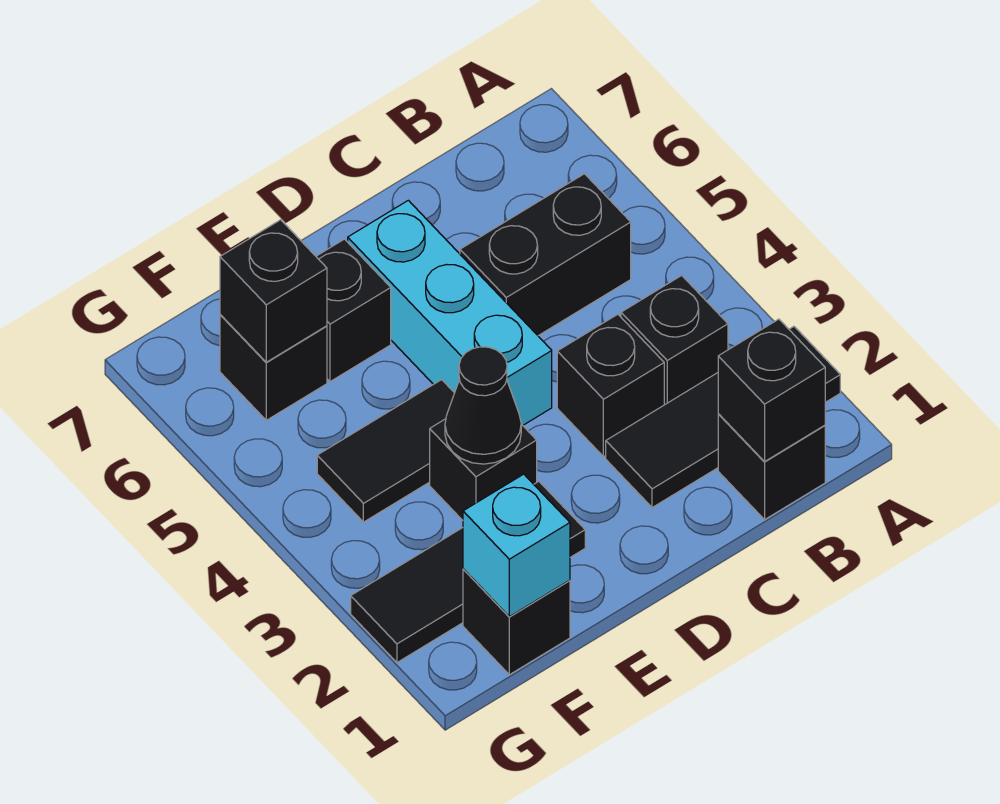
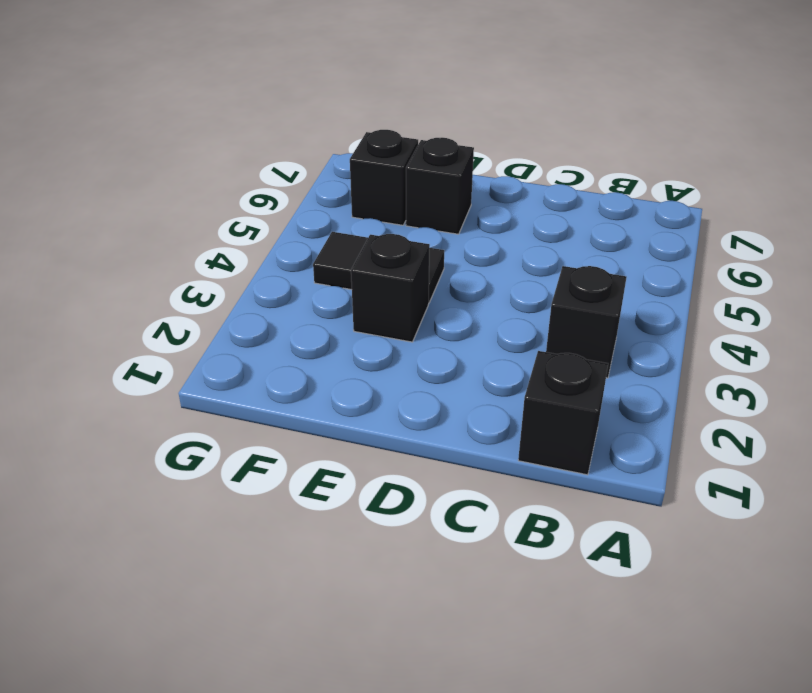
none -> black 1x3 tile [606,327,840,508]
none -> black 1x2 brick [460,174,631,336]
none -> black 1x1 brick [557,314,664,457]

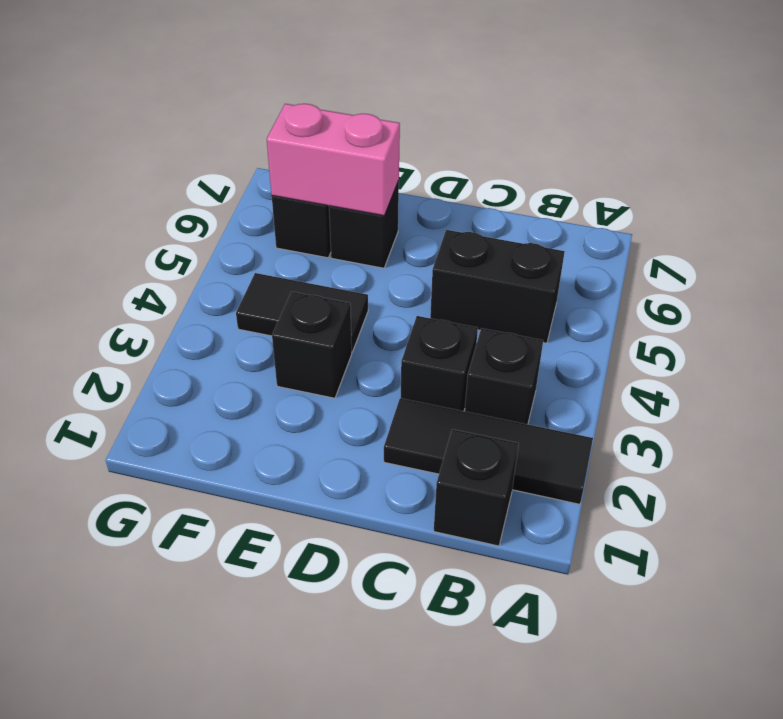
pink 1x2 brick [267,104,400,216] -> black 1x1 brick [220,220,327,362]
none -> cyan 1x3 brick [348,200,552,425]
none -> black 1x3 tile [351,481,585,662]
none -> black 1x1 brick [463,569,570,675]

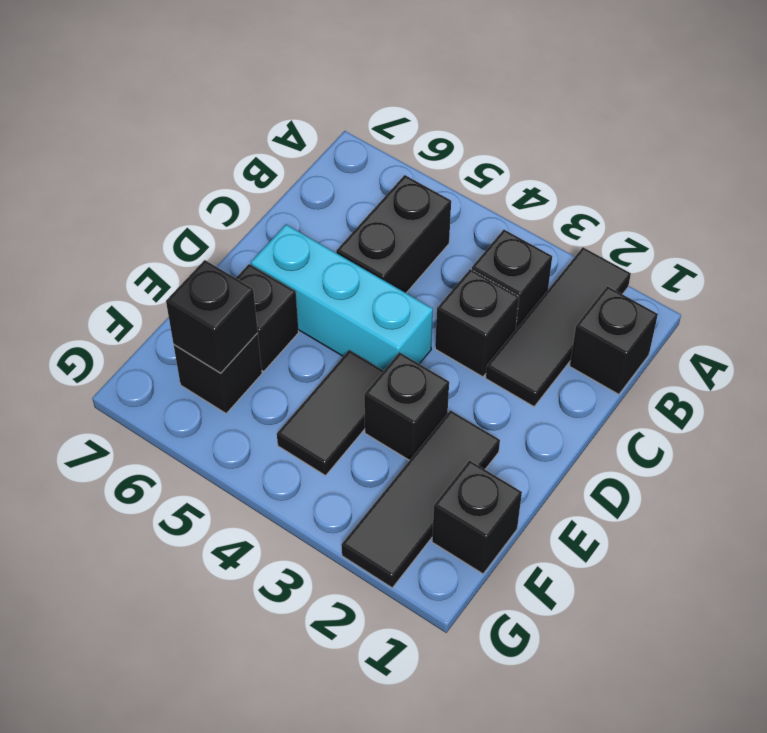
none -> black 1x1 brick [718,319,825,461]
none -> black 1x1 cone [445,347,521,464]
none -> cyan 1x1 brick [463,474,570,617]

